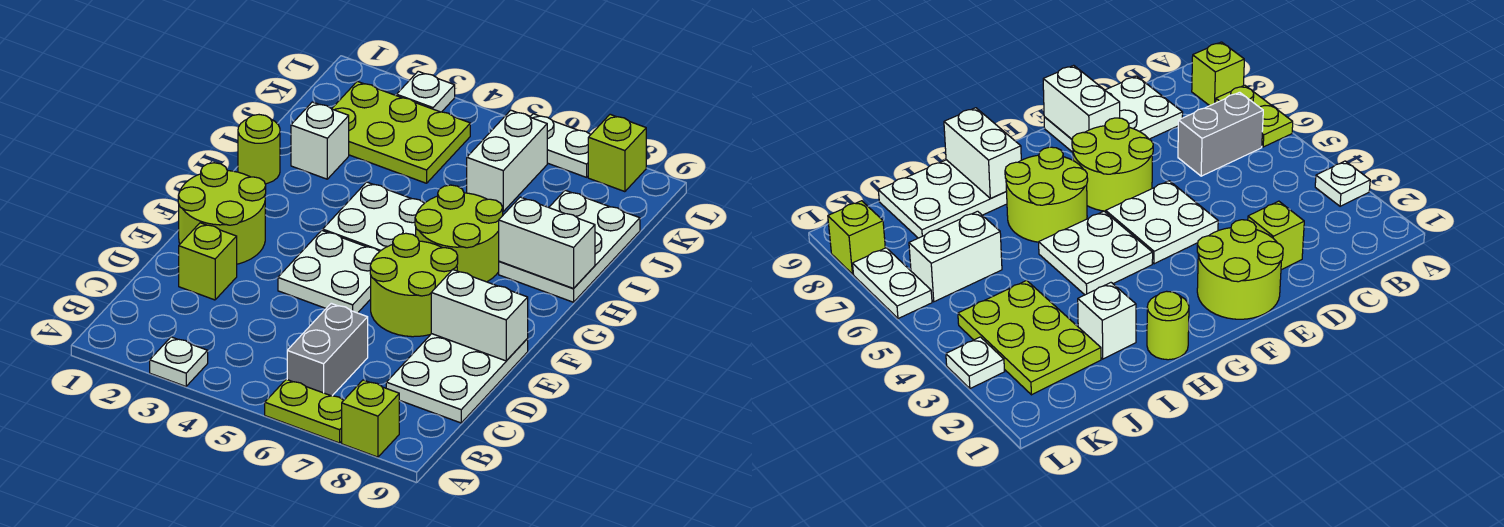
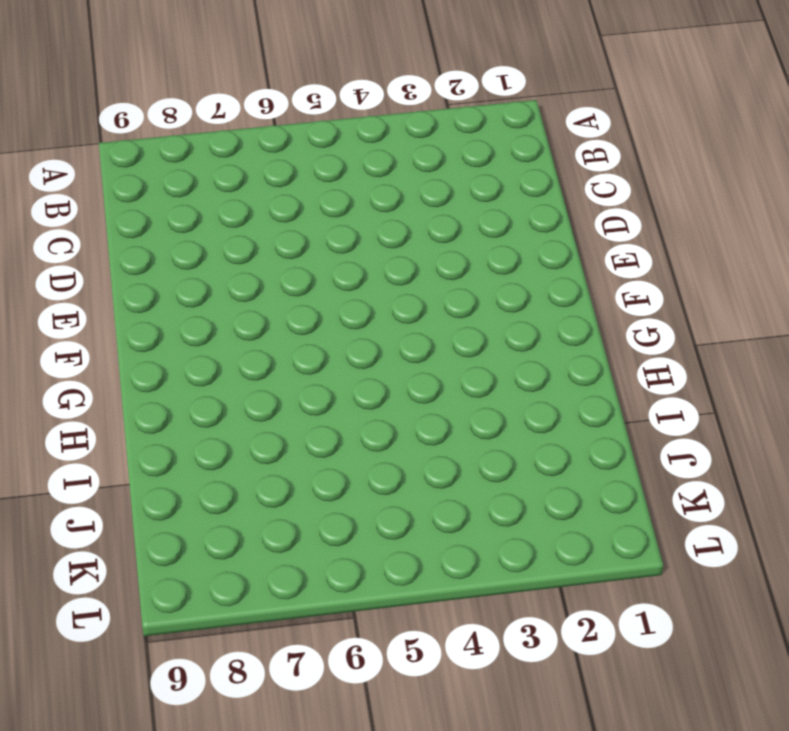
none -> white 1x1 plate [150,337,208,386]
none -> lime 1x2 plate [265,379,344,443]
none -> lime 1x1 brick [342,380,399,457]

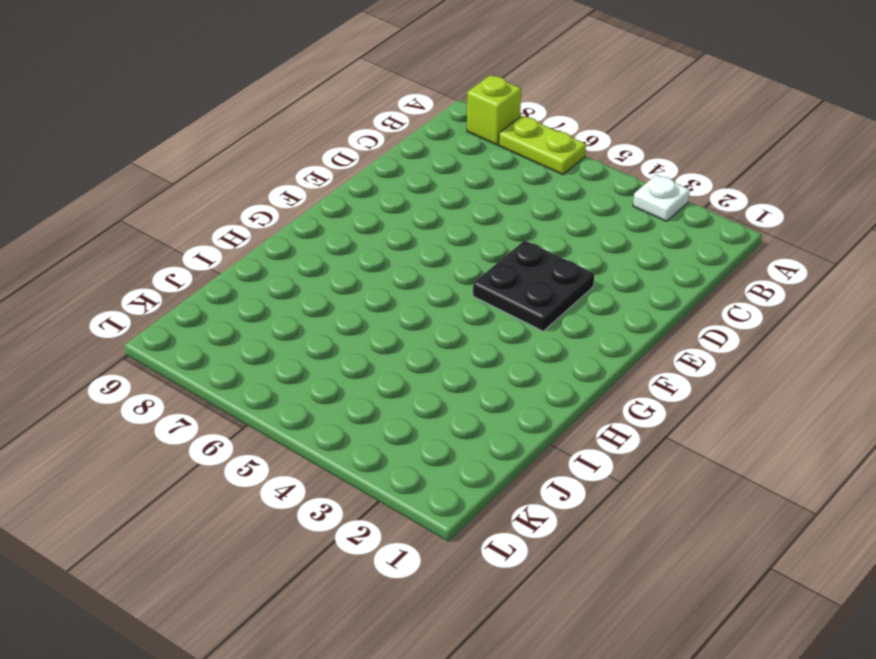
black 2x2 plate [473,240,594,331] -> white 2x2 plate [278,230,379,313]
none -> grey 1x2 brick [287,303,368,396]
none -> white 2x3 plate [386,334,528,423]
none -> lime 1x1 brick [179,223,237,300]

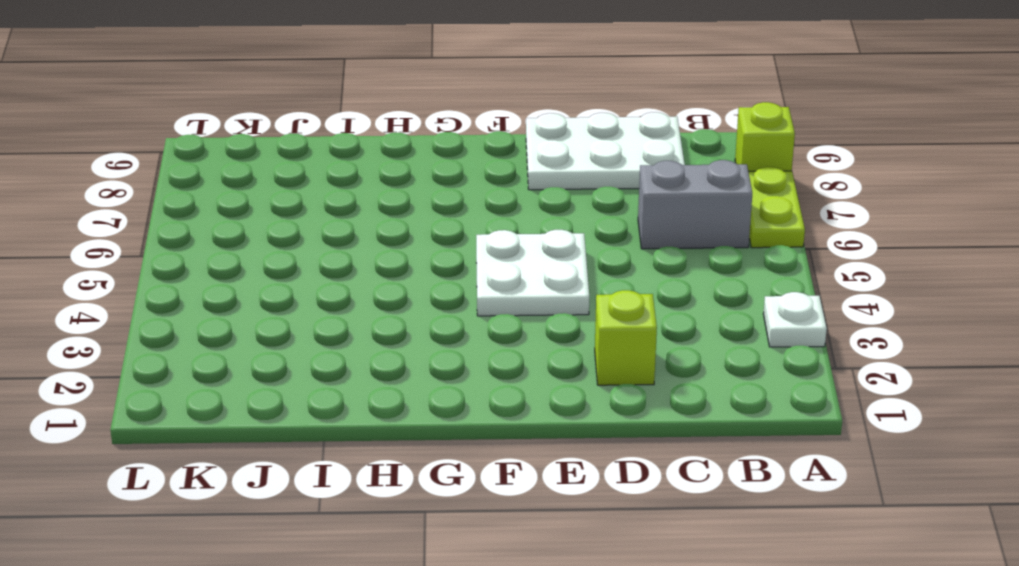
none -> lime 2x2 round brick [178,163,266,264]
none -> lime 2x2 round brick [370,233,458,337]
none -> white 2x2 plate [323,182,424,252]

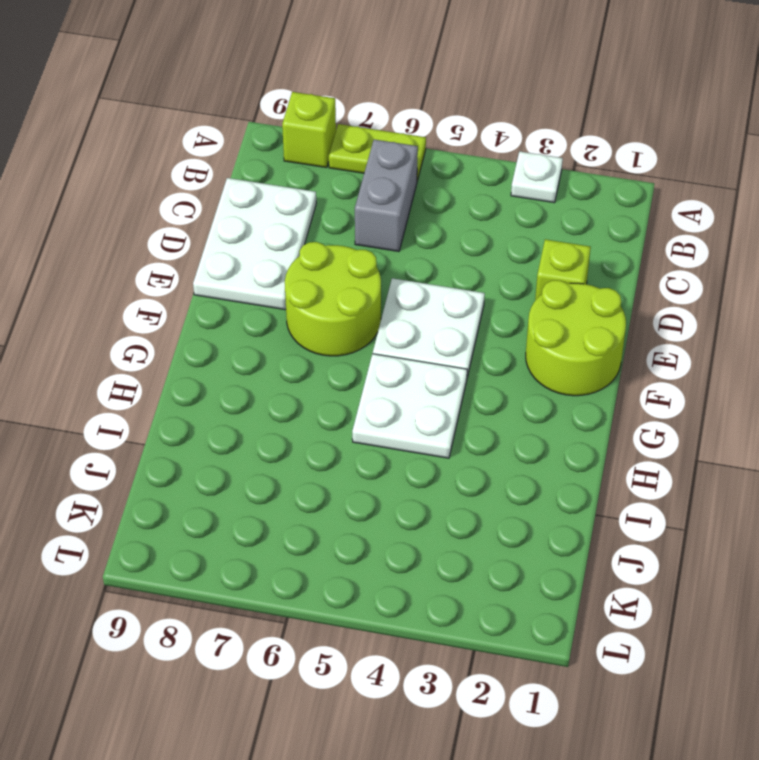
none -> lime 2x2 round brick [415,185,503,282]
none -> lime 1x1 round brick [238,115,280,184]
none -> white 2x3 plate [499,190,640,302]

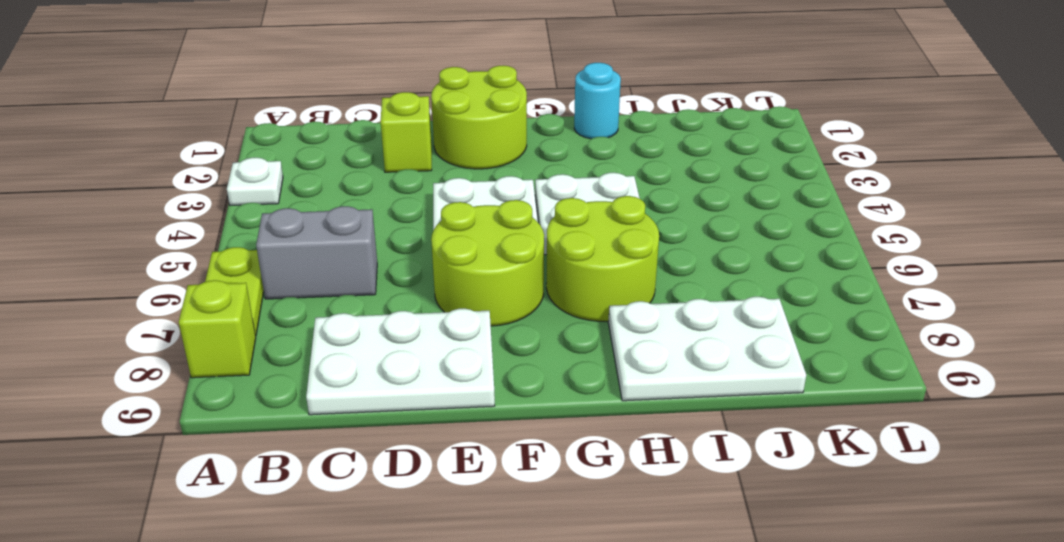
cyan 1x1 round brick [574,63,621,139] -> lime 1x1 round brick [238,115,280,184]
none -> white 1x1 brick [291,102,349,179]
none -> lime 2x3 plate [332,81,470,183]
none -> white 1x2 brick [467,110,547,211]

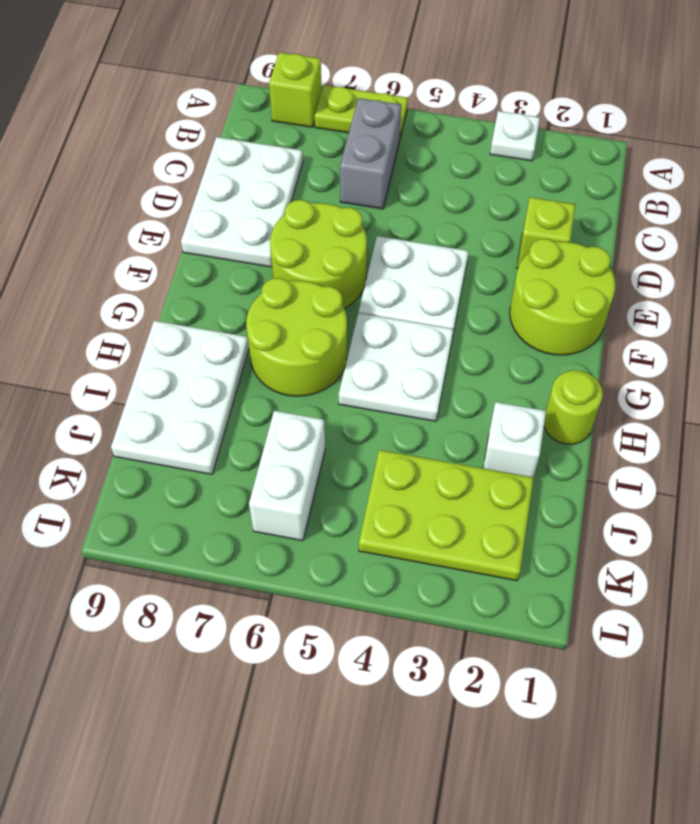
none -> white 1x1 plate [397,71,455,112]
none -> white 1x2 plate [530,114,591,177]
none -> lime 1x1 brick [588,114,646,192]

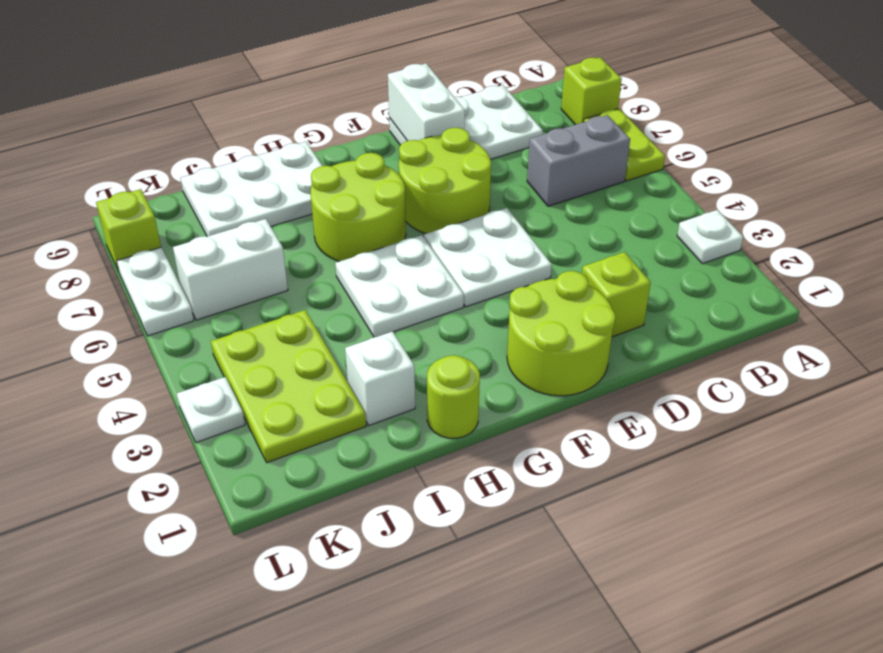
none -> white 1x2 brick [499,197,595,288]

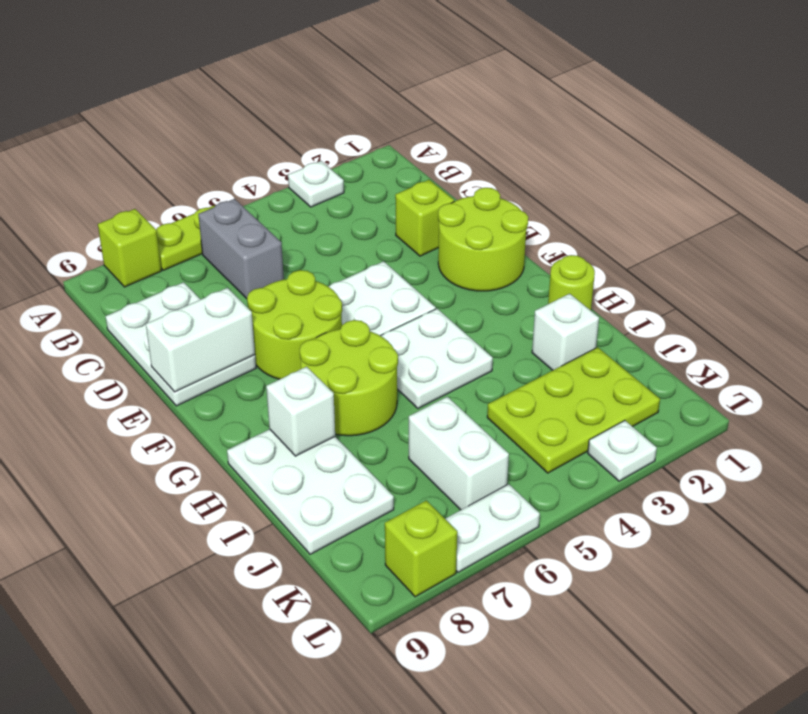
white 1x1 brick [266,367,335,456] -> white 1x2 brick [499,197,595,288]

